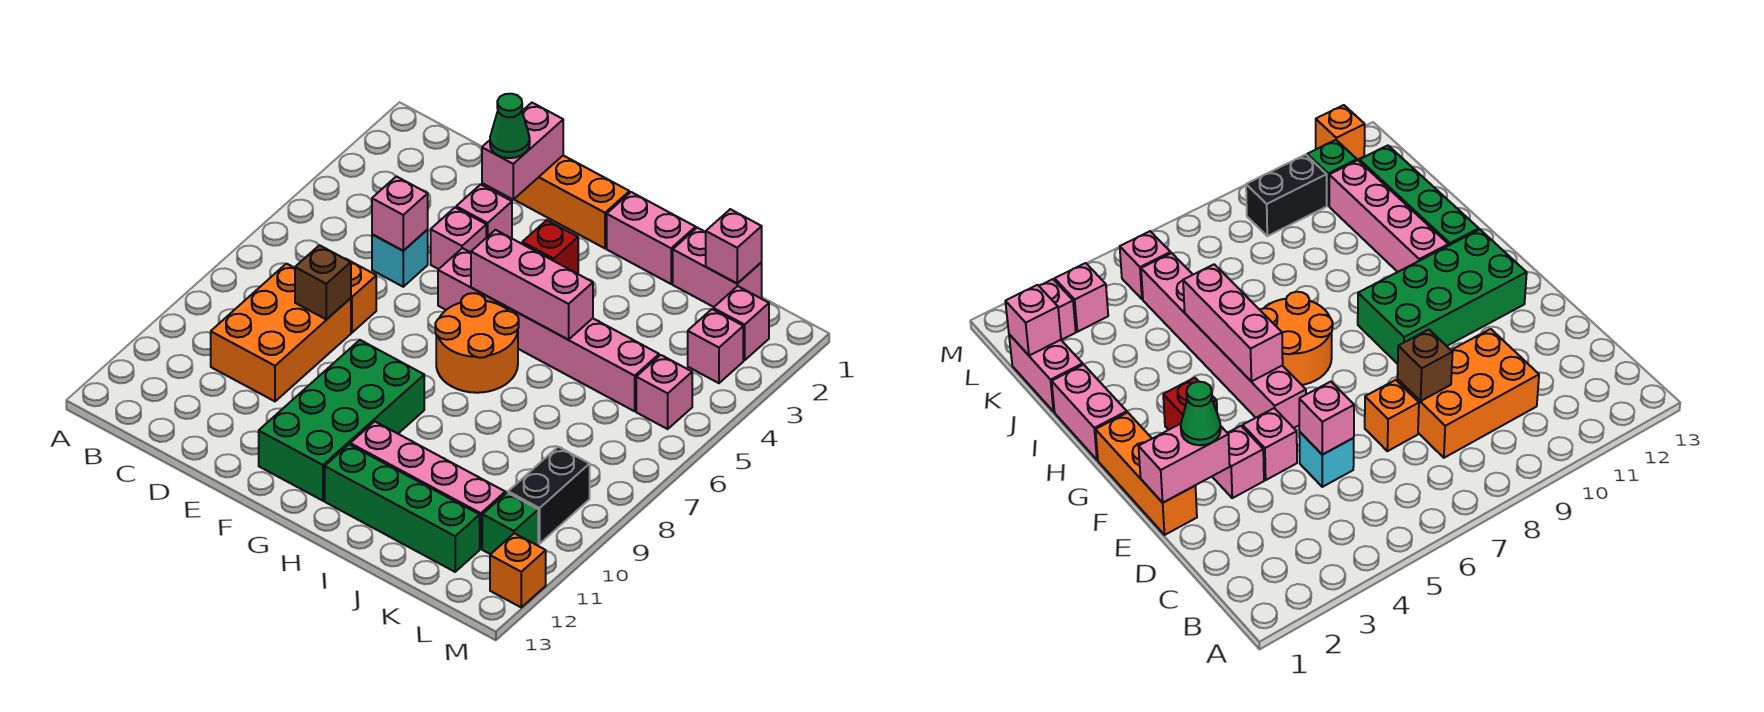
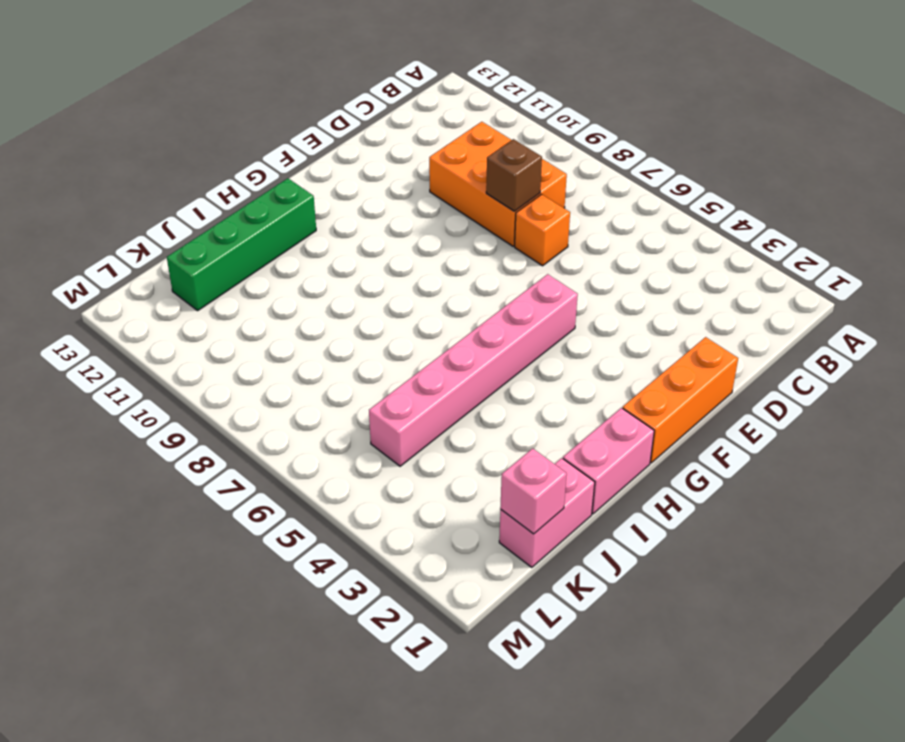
none -> cyan 1x1 brick [372,230,428,287]
none -> pink 1x1 brick [456,184,512,238]
none -> pink 1x1 brick [431,208,486,269]

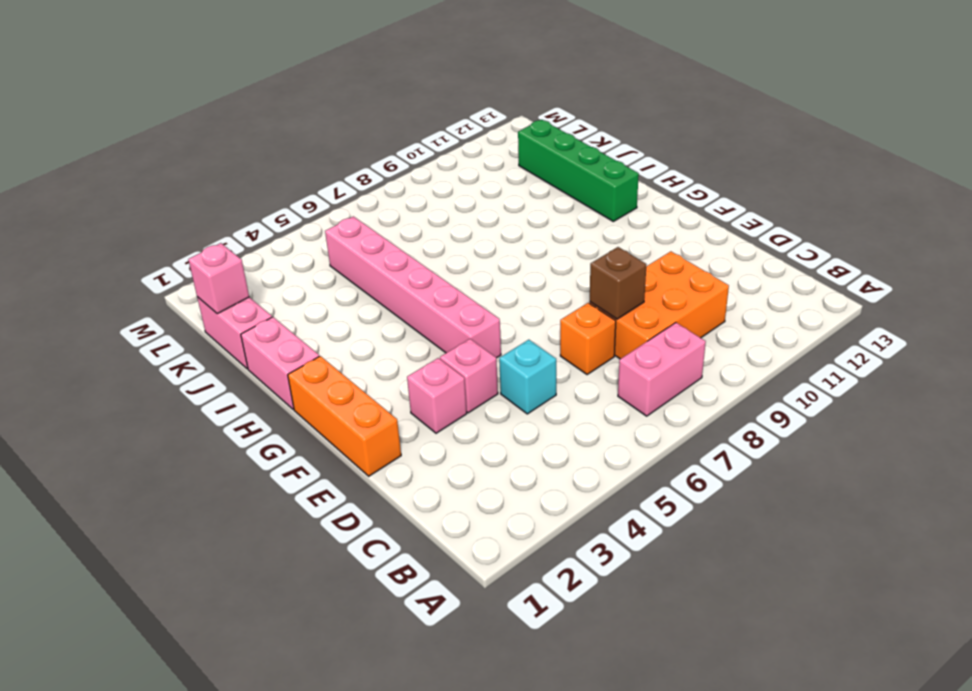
pink 1x2 brick [618,323,706,416] -> pink 1x2 brick moved to [482,103,563,200]
none -> green 2x4 brick [259,340,424,501]
none -> red 1x1 brick [522,220,578,273]
none -> orange 2x2 round brick [435,293,519,393]

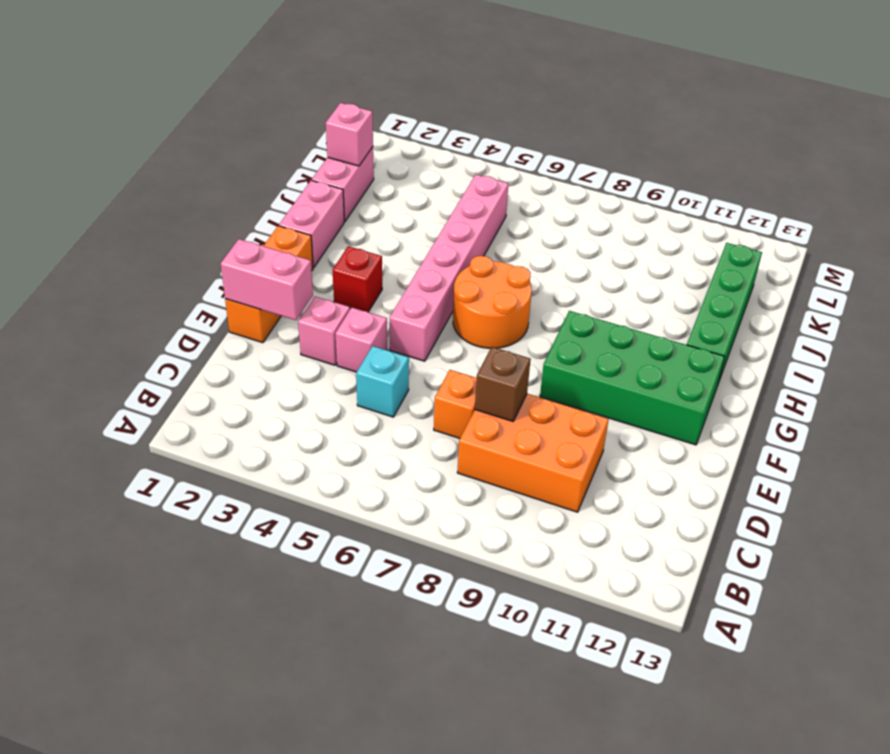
none -> pink 1x4 brick [350,421,505,549]
none -> pink 1x1 brick [713,286,769,360]
none -> pink 1x1 brick [688,309,743,383]

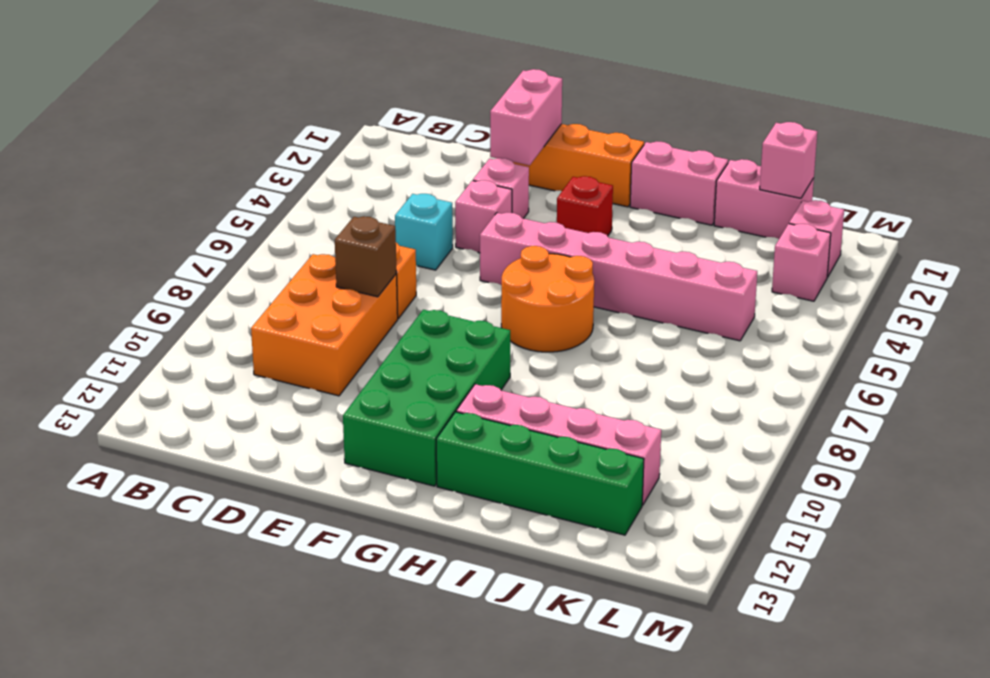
none -> pink 1x1 brick [636,355,692,429]
none -> black 1x2 brick [508,447,590,544]
none -> green 1x1 brick [482,493,538,554]

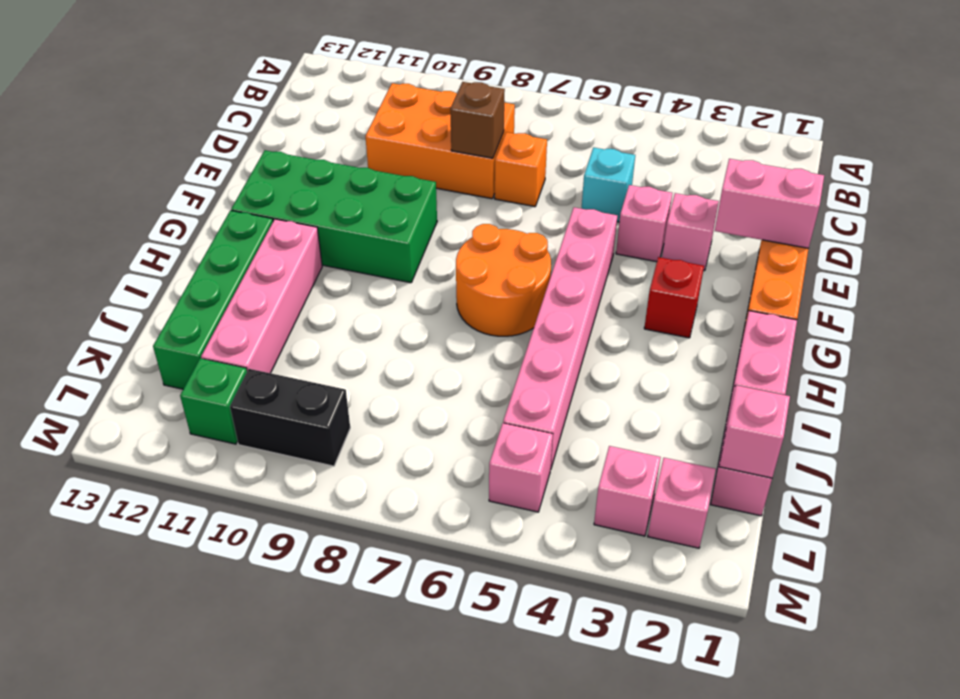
none -> orange 1x1 brick [490,533,546,607]
none -> pink 1x1 brick [372,176,428,251]
none -> pink 1x3 brick [471,230,593,340]

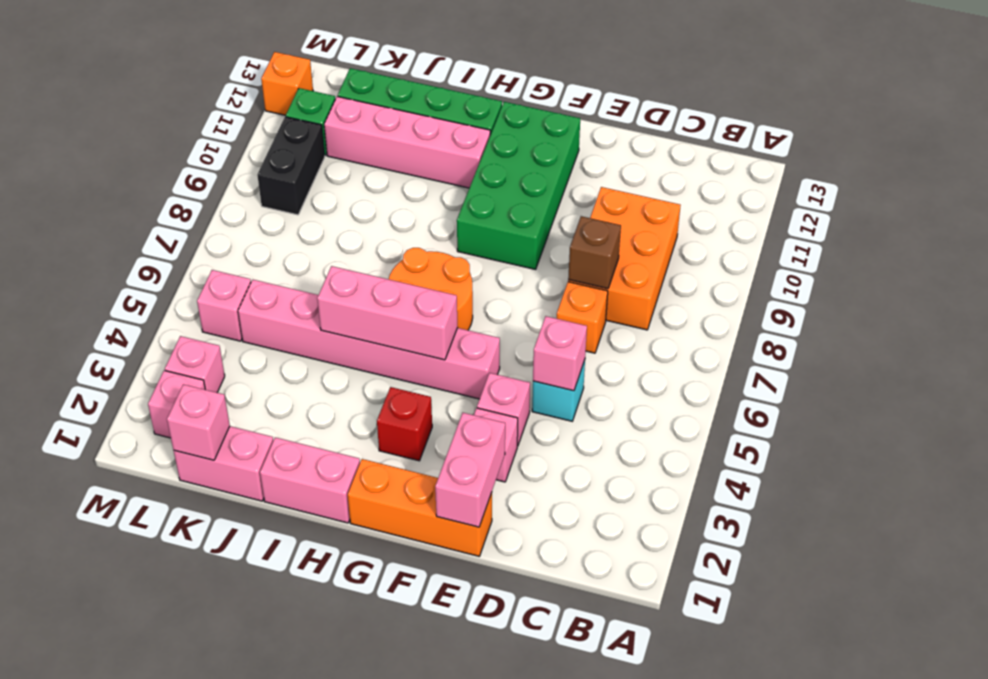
none -> green 1x1 cone [490,94,530,158]

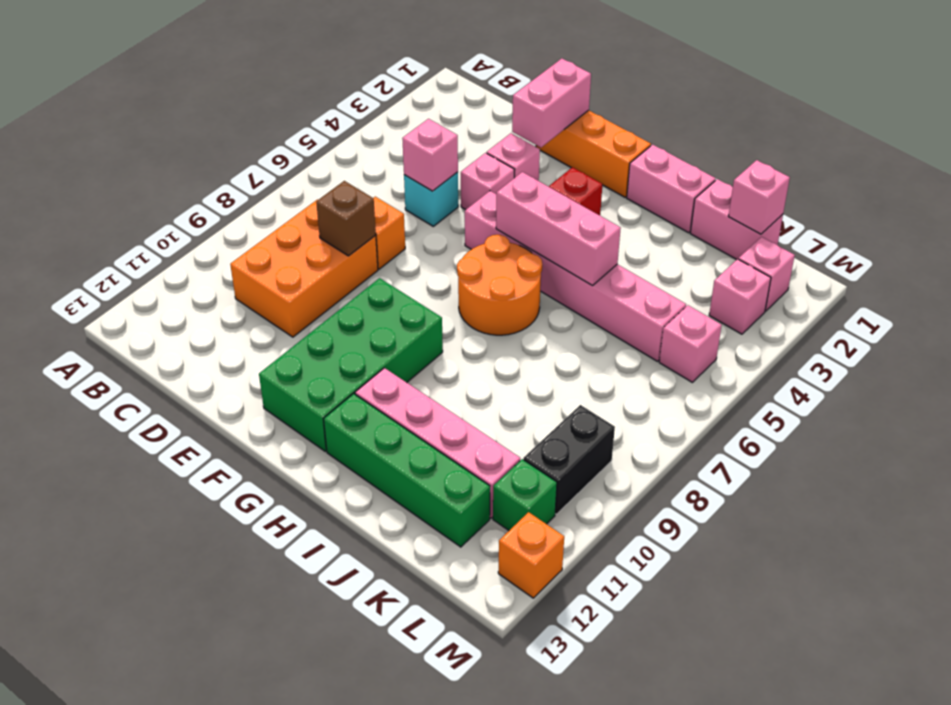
none -> green 1x1 cone [490,94,530,158]

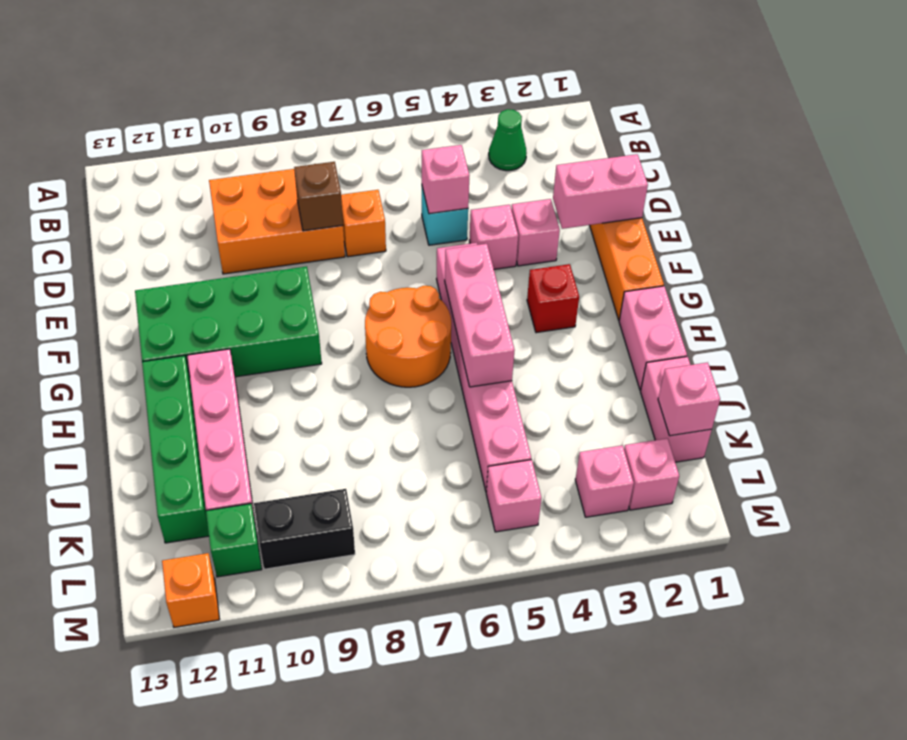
green 1x1 cone [489,109,527,171] -> green 1x1 cone moved to [490,94,530,158]

